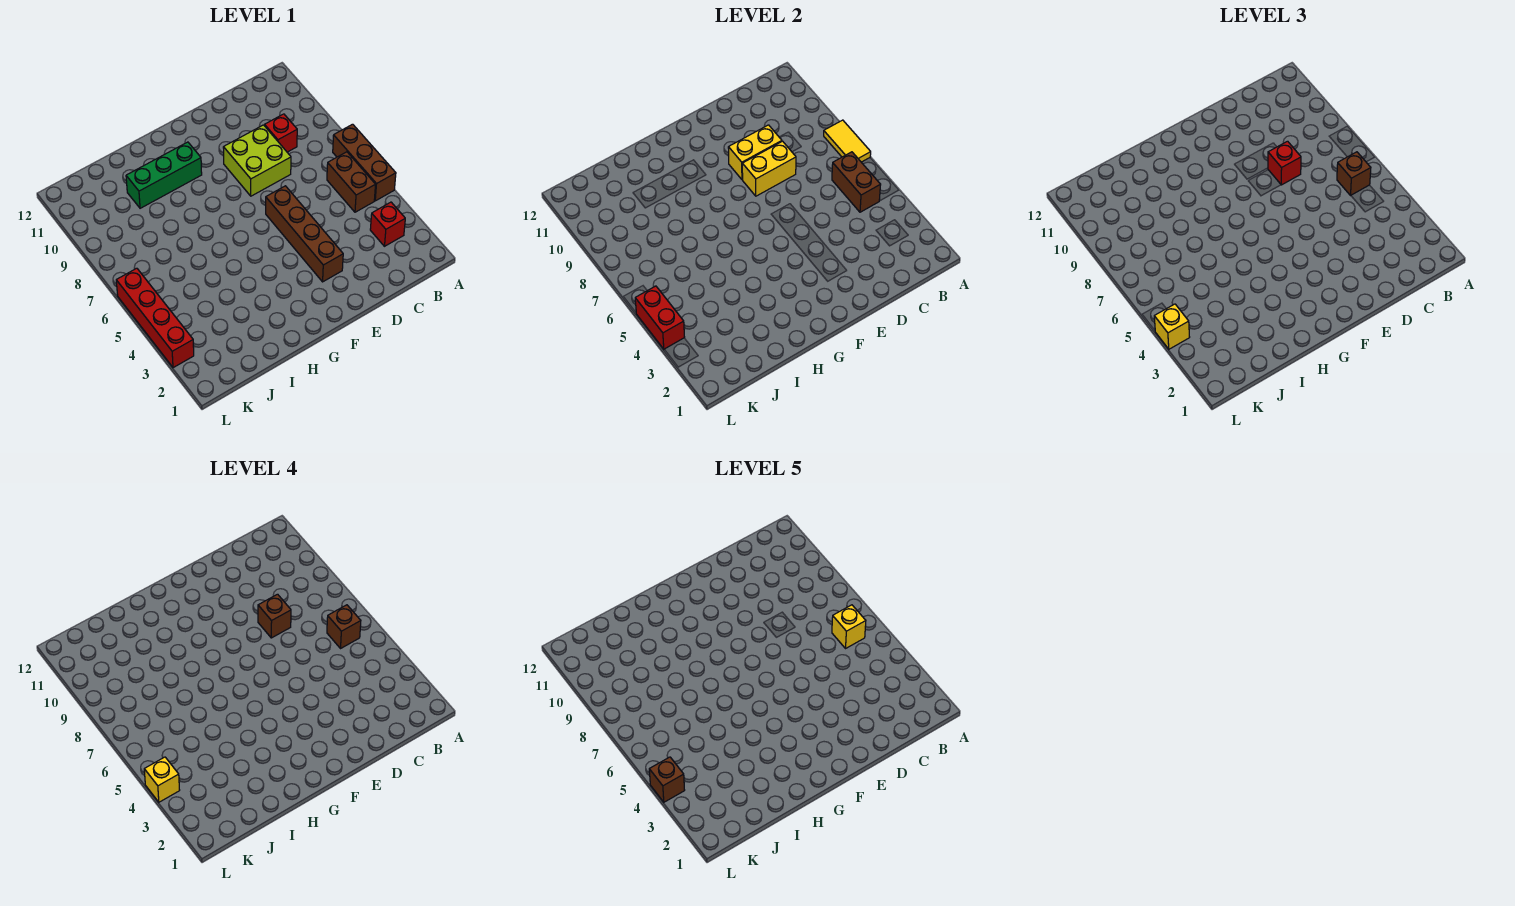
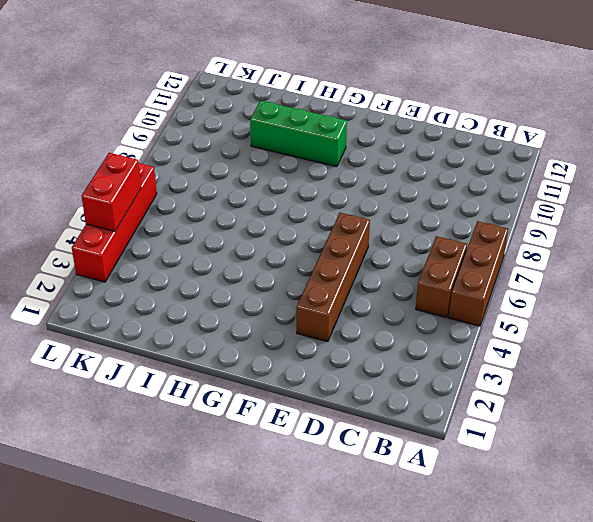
none -> red 1x1 brick [370,202,405,246]
none -> red 1x1 brick [265,114,297,152]
none -> lime 2x2 brick [223,125,291,196]

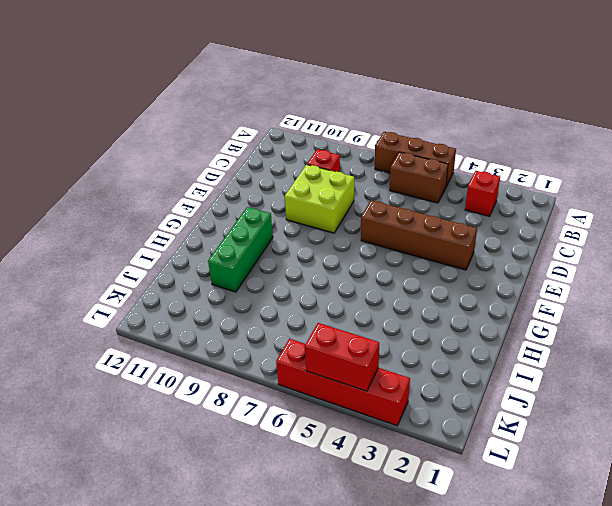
none -> yellow 1x2 tile [824,120,871,162]
none -> brown 1x2 brick [832,152,881,212]
none -> yellow 1x2 brick [742,141,796,196]

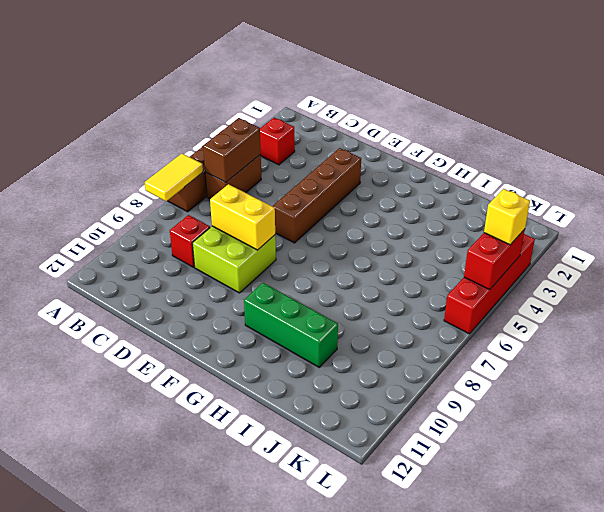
none -> yellow 1x2 brick [728,125,782,179]
none -> brown 1x1 brick [1337,152,1371,195]
none -> red 1x1 brick [1268,141,1301,185]

